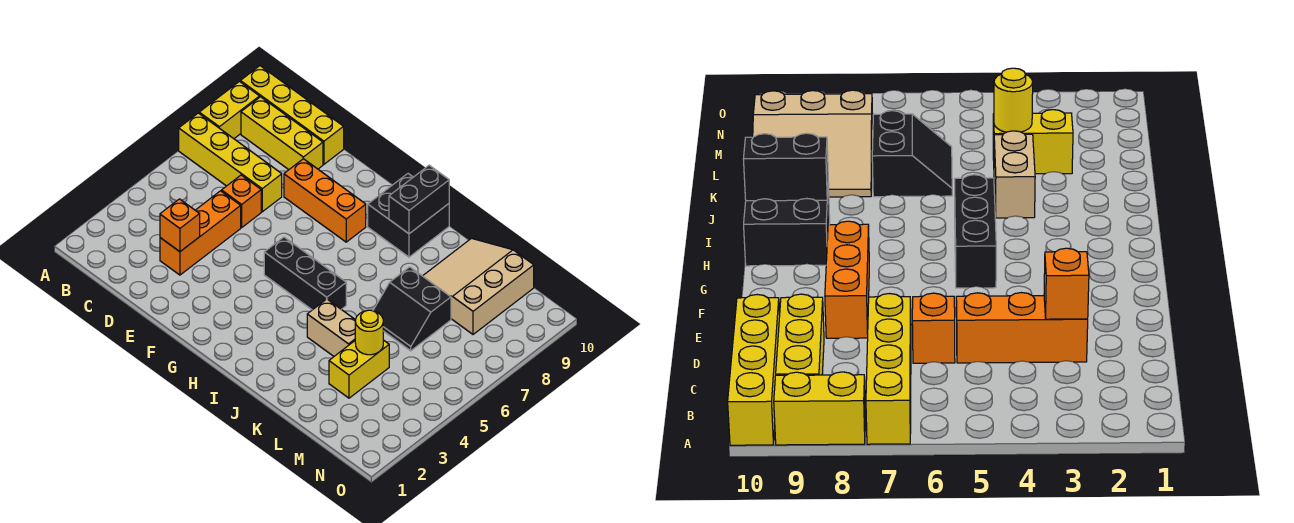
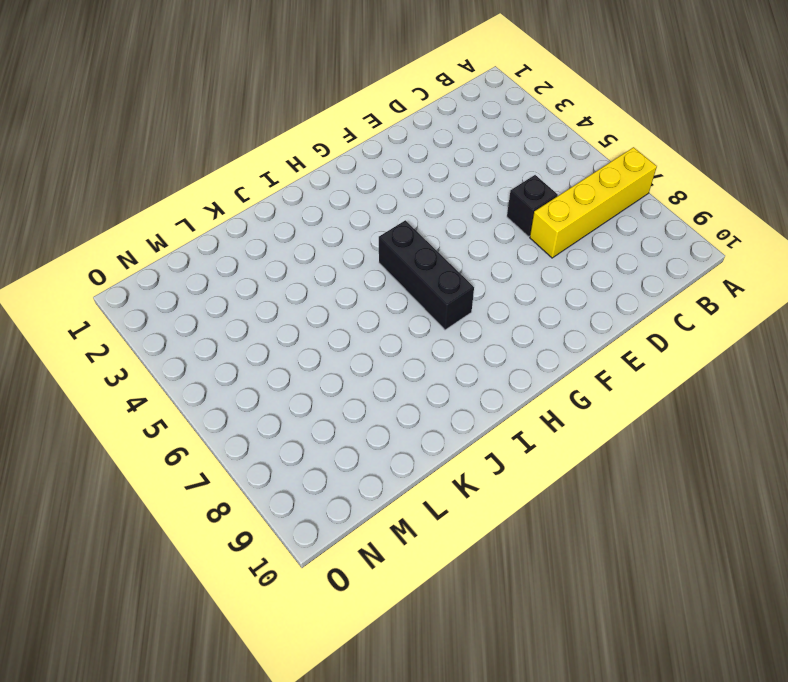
black 1x1 brick [507,175,558,236] -> orange 1x1 brick [222,175,261,227]
black 1x3 brick [379,220,474,330] -> black 1x3 brick turned to [264,237,346,310]
none -> yellow 1x2 brick [199,81,260,139]
none -> yellow 1x4 brick [240,66,344,164]
none -> yellow 1x3 brick [241,97,323,170]

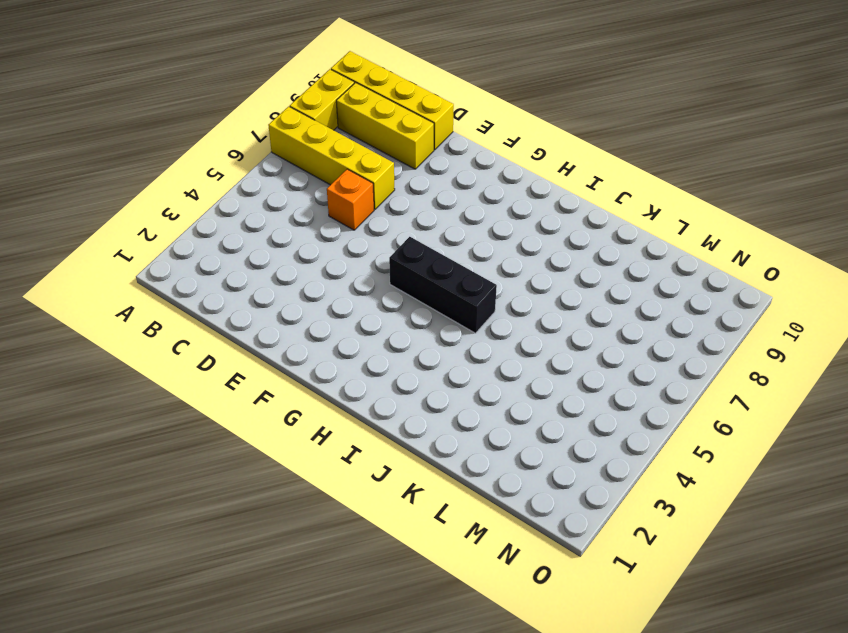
none -> orange 1x3 brick [160,191,241,275]
none -> orange 1x3 brick [284,159,366,242]
none -> black 2x2 brick [368,174,449,257]

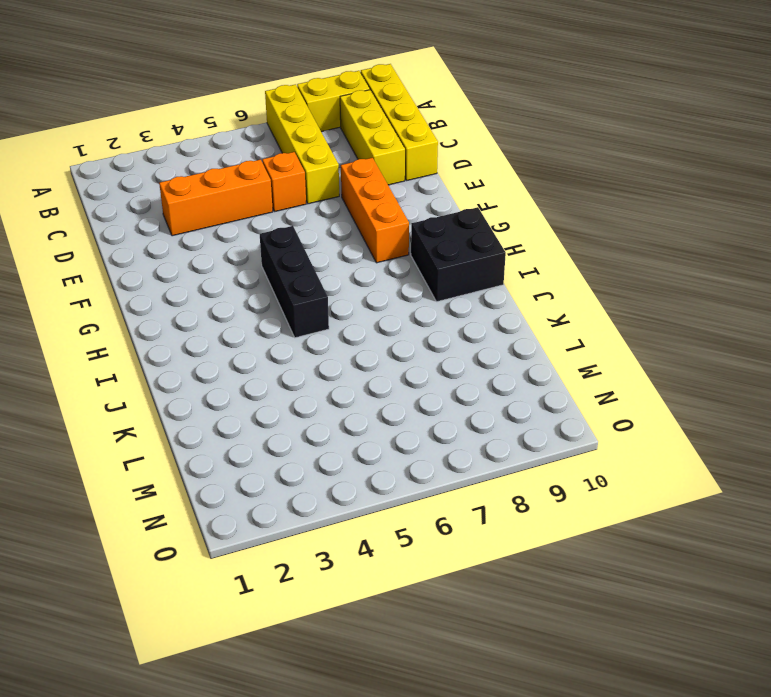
none -> tan 1x2 brick [307,299,355,356]
none -> black 2x2 slope [373,267,451,351]
none -> tan 3x3 slope [423,238,534,334]

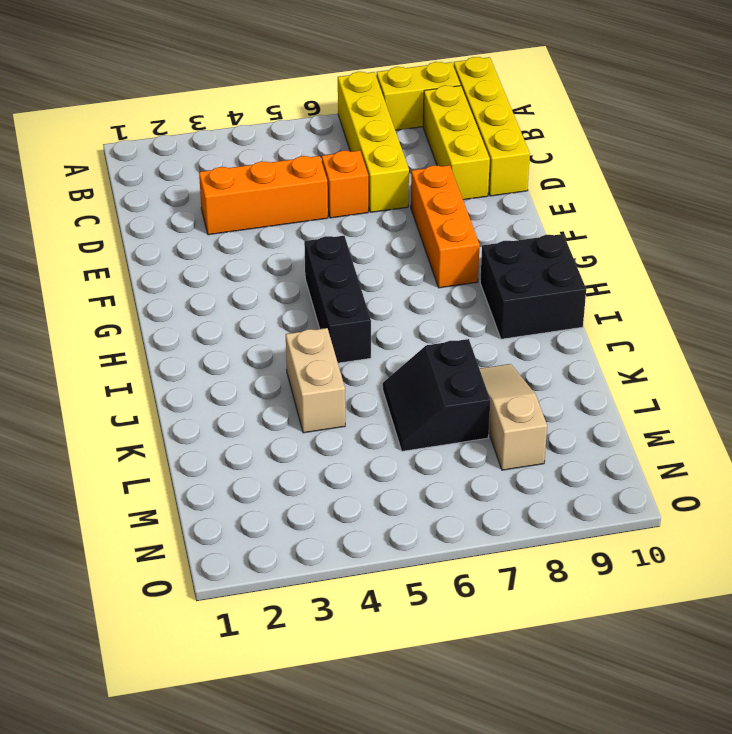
tan 1x3 slope [479,364,547,470] -> tan 3x3 slope [423,238,534,334]
none -> yellow 1x2 brick [329,340,389,398]
none -> orange 1x1 brick [160,199,200,252]
none -> black 1x2 brick [389,165,449,234]

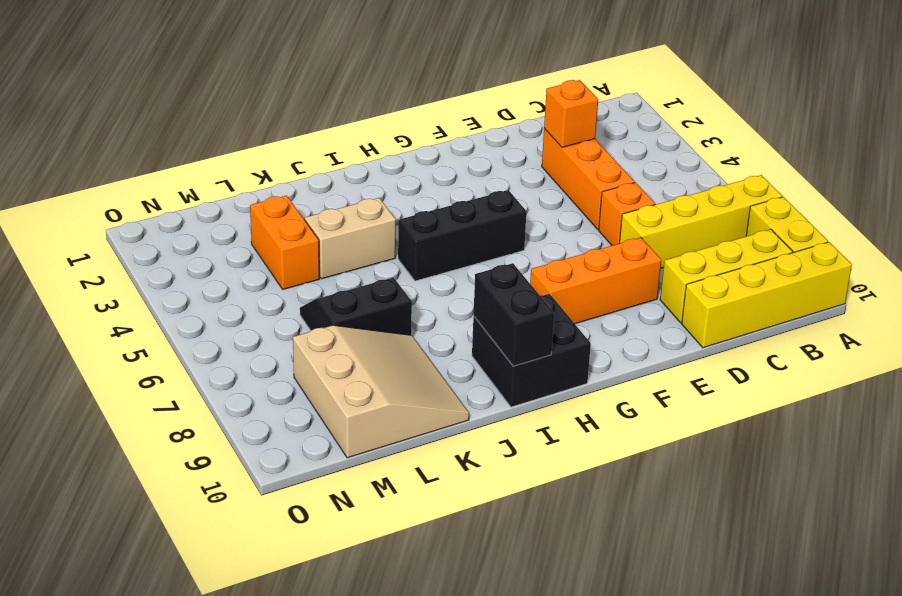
orange 1x2 brick [250,195,319,289] -> yellow 1x2 brick [329,340,389,398]
none -> yellow 1x1 round brick [355,310,383,355]

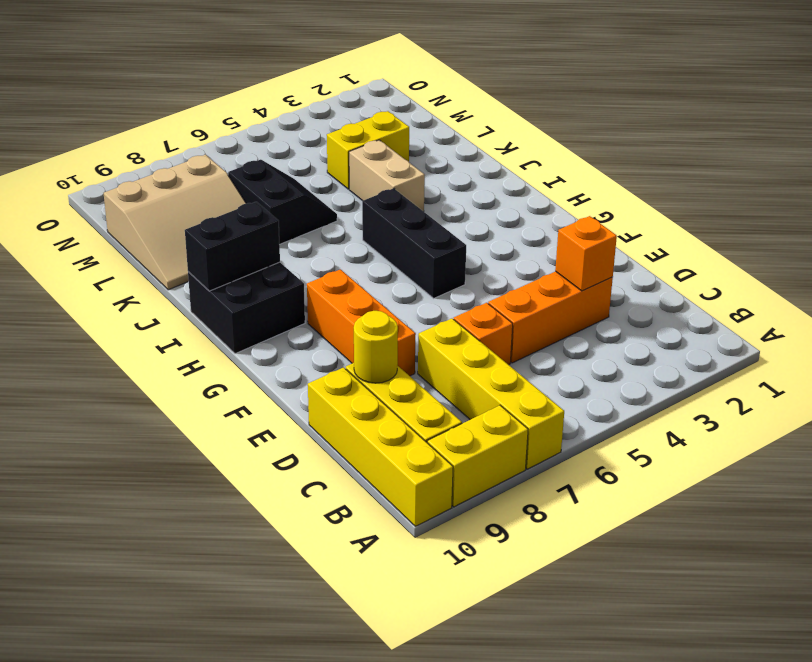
yellow 1x1 round brick [354,311,398,383] -> yellow 1x1 round brick moved to [355,310,383,355]

